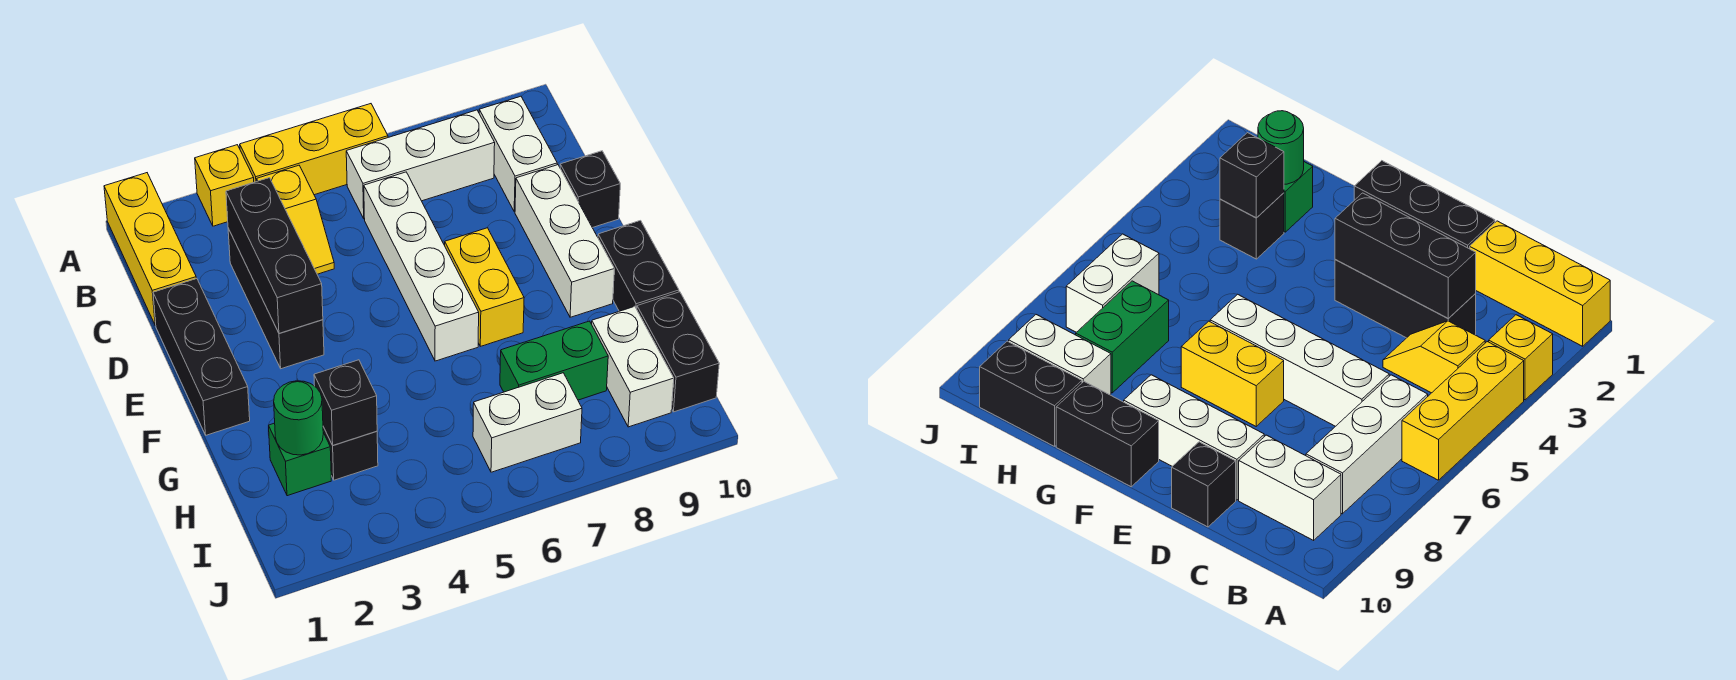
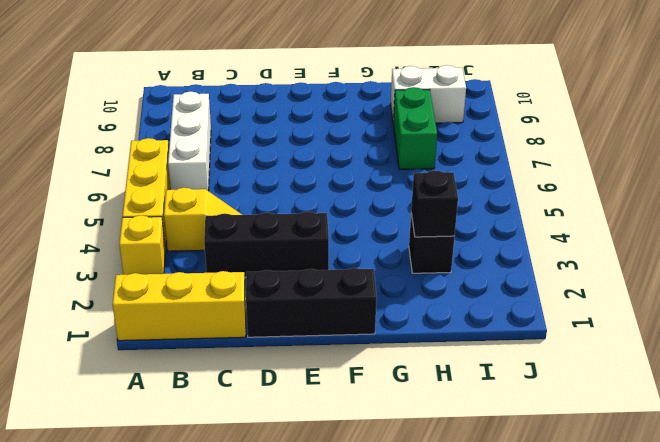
none -> white 1x2 brick [479,96,557,212]
none -> white 1x4 brick [364,172,479,361]
none -> white 1x3 brick [515,165,614,317]

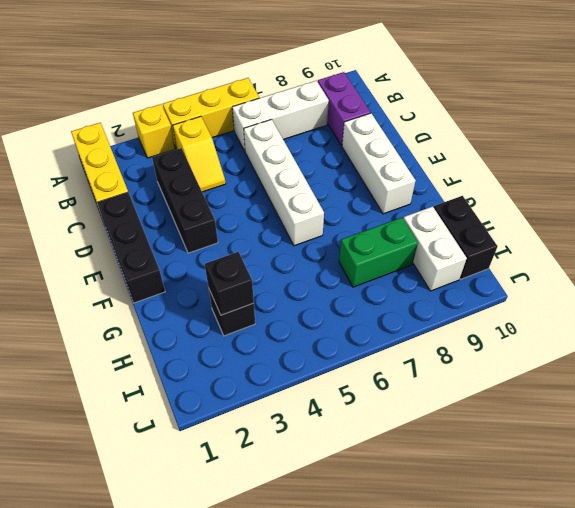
purple 1x2 brick [318,72,371,146] -> white 1x2 brick [479,96,557,212]
none -> black 1x1 brick [560,151,620,228]
none -> yellow 1x2 brick [445,228,524,346]
none -> black 1x2 brick [598,221,679,311]

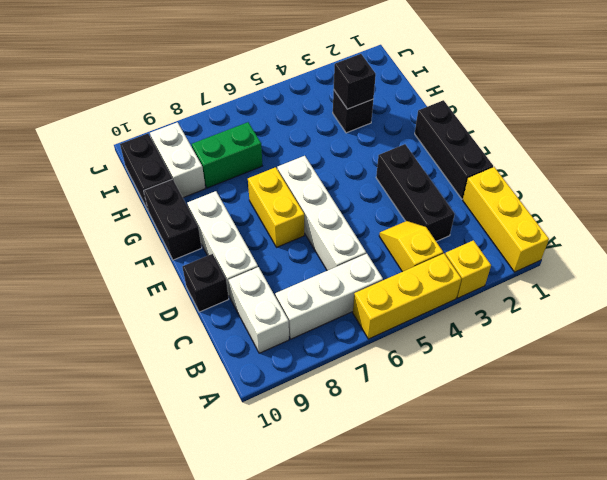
none -> green 1x1 brick [268,423,331,496]
none -> white 1x2 brick [473,373,582,472]
none -> black 1x3 brick [226,178,323,334]

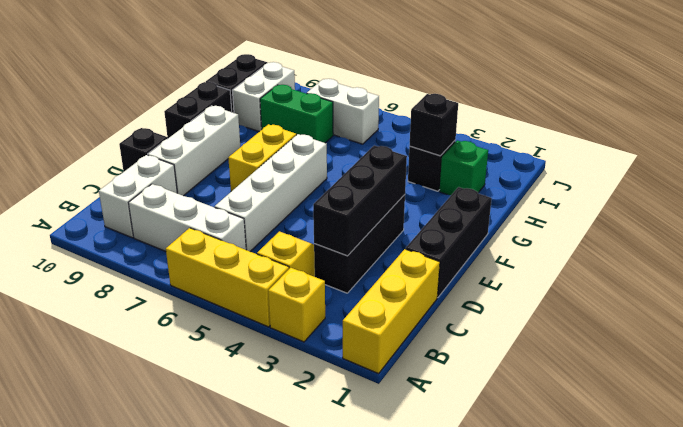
none -> green 1x1 round brick [274,381,323,455]

